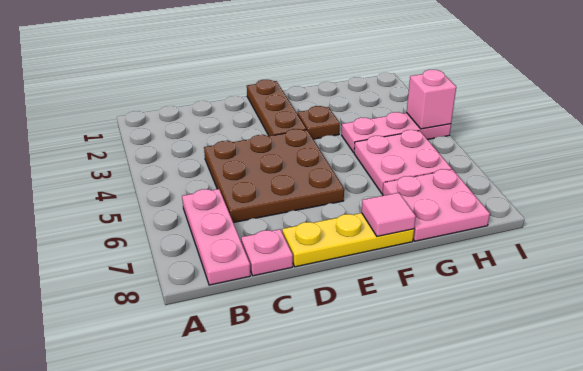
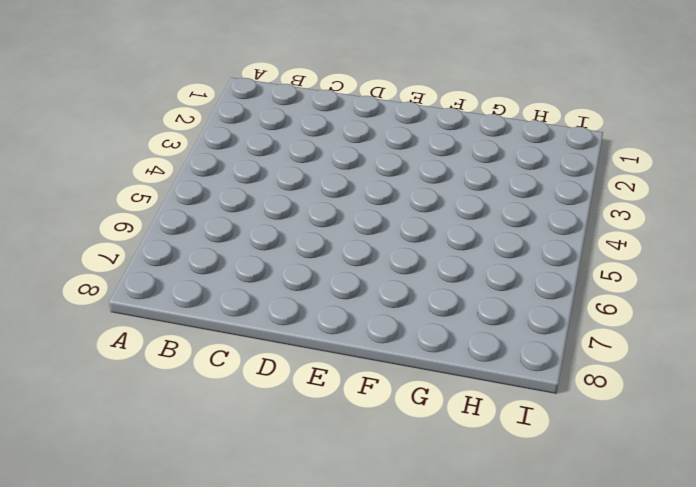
none -> pink 1x3 plate [182,189,250,285]
none -> brown 3x3 plate [204,129,344,223]

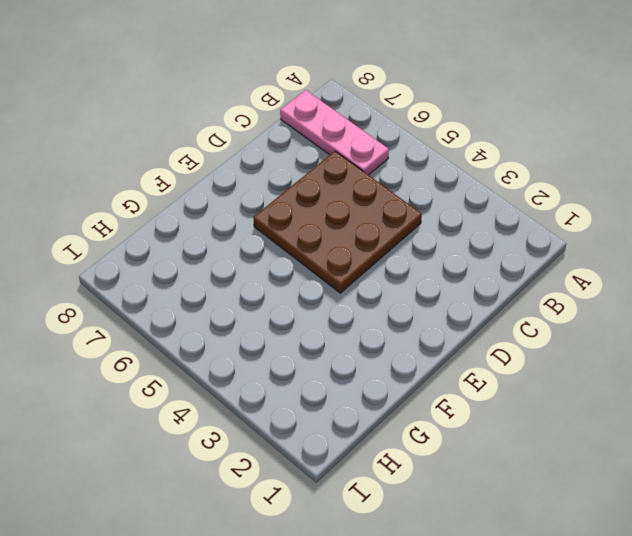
none -> pink 1x1 plate [241,229,293,276]
none -> yellow 1x3 plate [282,213,414,267]

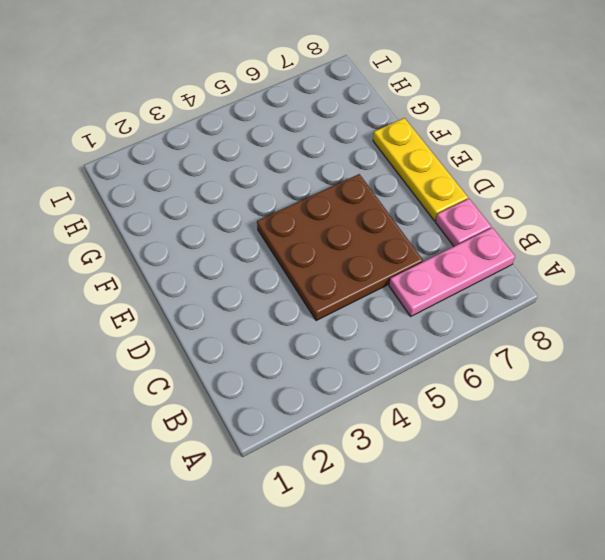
none -> brown 1x3 plate [247,80,306,136]
none -> brown 1x1 plate [298,106,340,139]

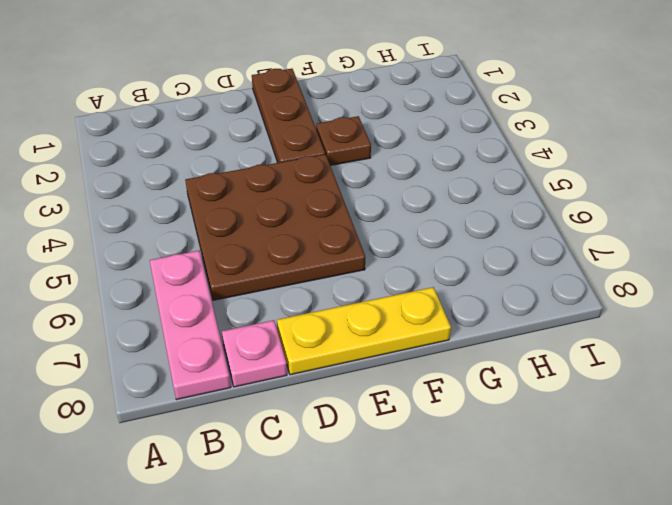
none -> pink 1x3 plate [342,112,451,152]
none -> pink 2x2 plate [354,130,452,194]

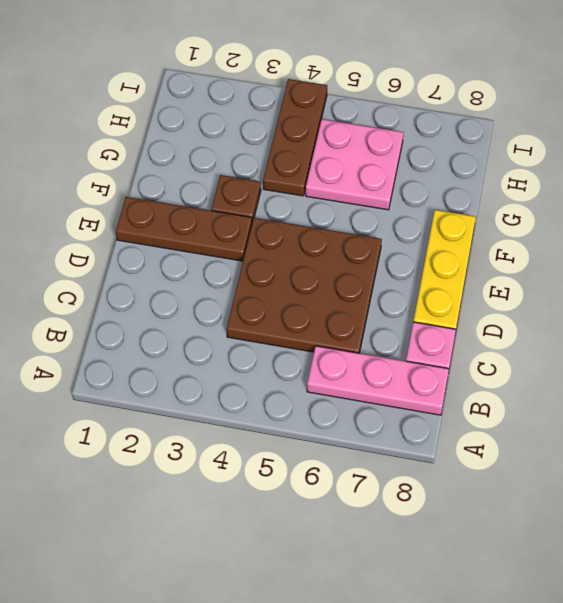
brown 1x3 plate [263,79,327,196] -> pink 1x3 plate [342,112,451,152]
none -> pink 2x2 plate [382,169,490,241]
none -> pink 1x1 tile [362,193,416,236]

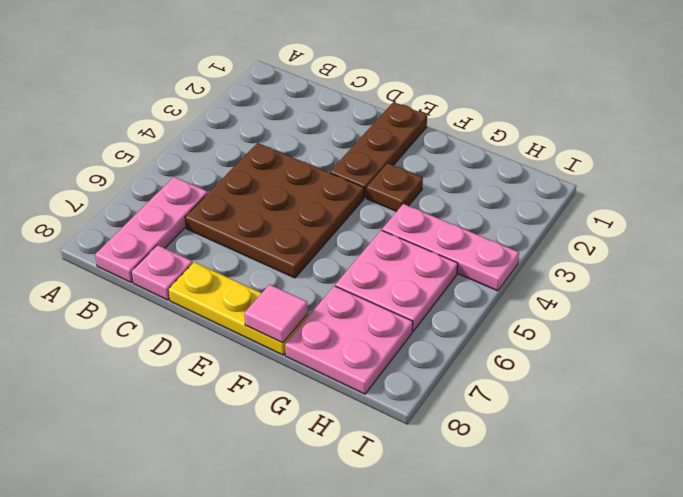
none -> pink 1x1 brick [407,70,456,129]

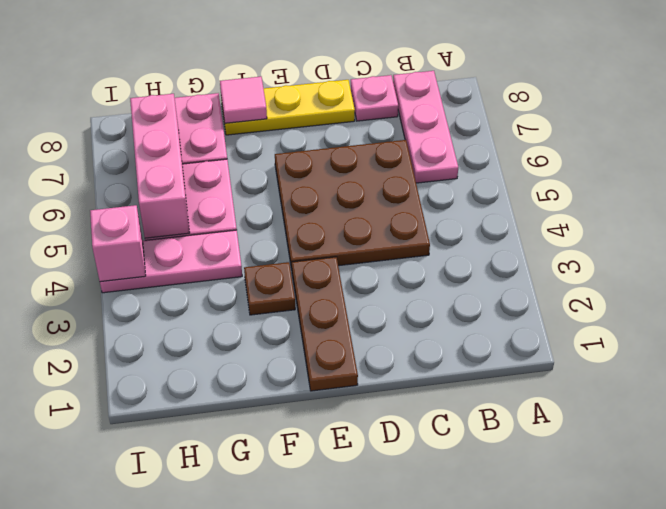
pink 1x3 brick [130,94,190,238] -> none

